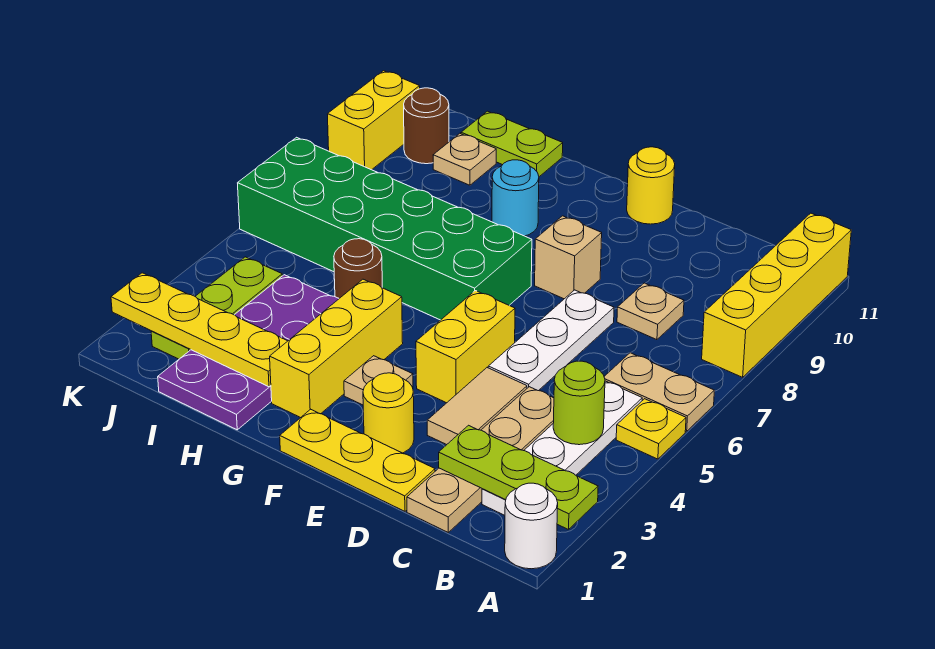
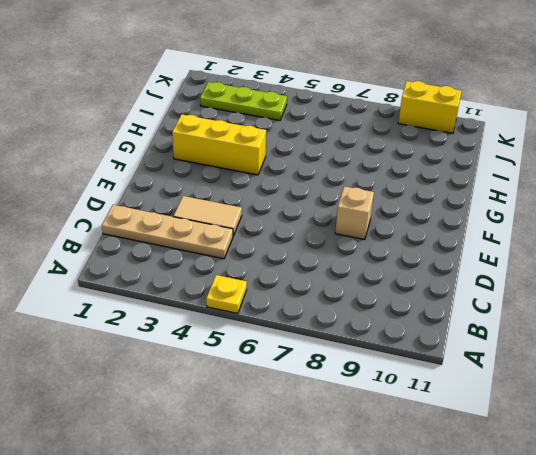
none -> white 1x1 round brick [505,483,558,569]
none -> tan 1x2 plate [604,353,714,431]
none -> yellow 1x4 brick [702,213,851,377]

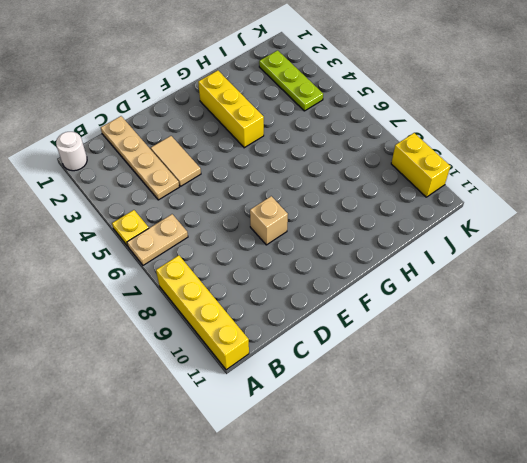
none -> white 1x4 plate [482,381,642,515]
none -> tan 1x1 plate [617,283,684,340]
none -> yellow 1x3 plate [280,409,435,511]

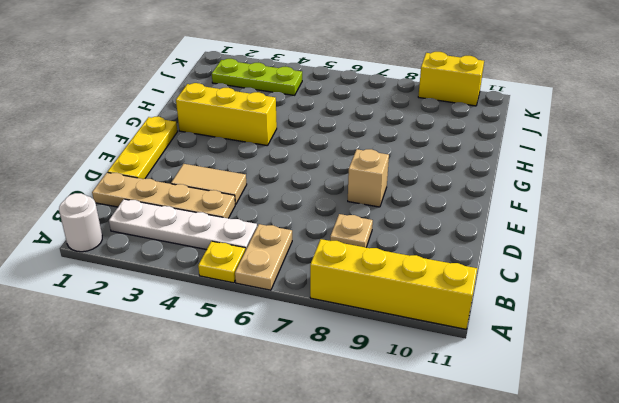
none -> white 1x3 plate [488,290,614,391]
none -> yellow 1x1 round brick [363,373,414,453]
none -> yellow 1x2 brick [416,291,515,403]

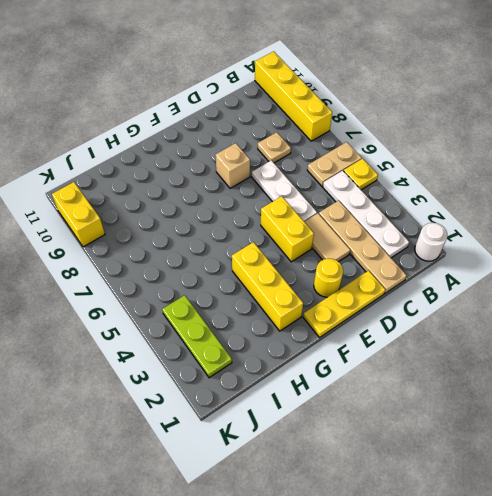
none -> yellow 1x1 round brick [627,147,675,224]
none -> tan 1x1 plate [344,356,413,405]
none -> green 2x6 brick [238,137,532,320]

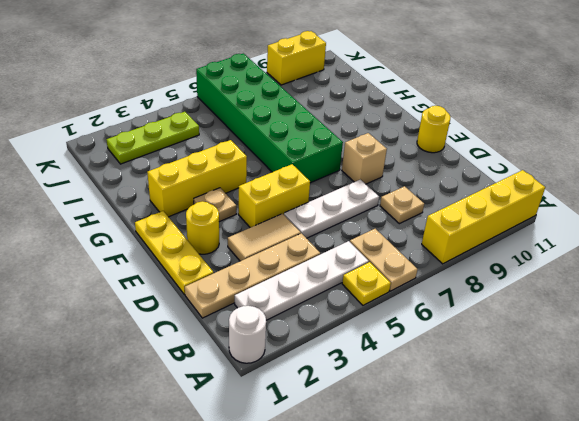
none -> cyan 1x1 round brick [492,160,539,236]
none -> purple 2x4 plate [158,275,339,430]
none -> brown 1x1 round brick [334,239,382,298]

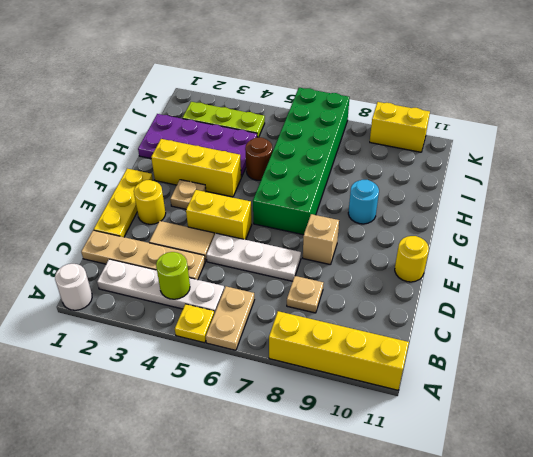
none -> lime 1x2 plate [461,111,563,177]
none -> tan 1x1 plate [433,134,496,185]
none -> brown 1x1 round brick [404,88,449,164]

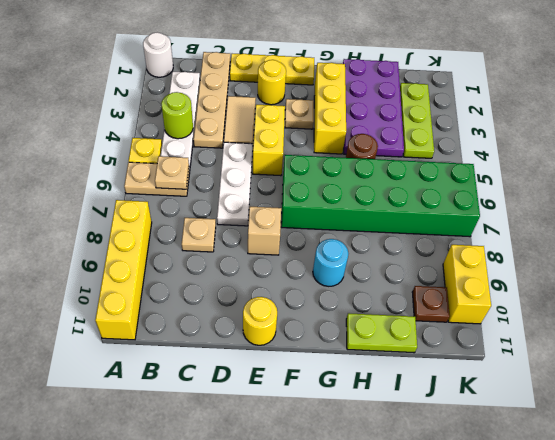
tan 1x1 plate [155,156,189,189] -> tan 1x1 plate moved to [433,134,496,185]
brown 1x1 plate [412,286,450,322] -> brown 1x1 round brick [404,88,449,164]
none -> lime 1x3 plate [439,425,598,530]
none -> yellow 1x4 plate [111,273,287,387]

